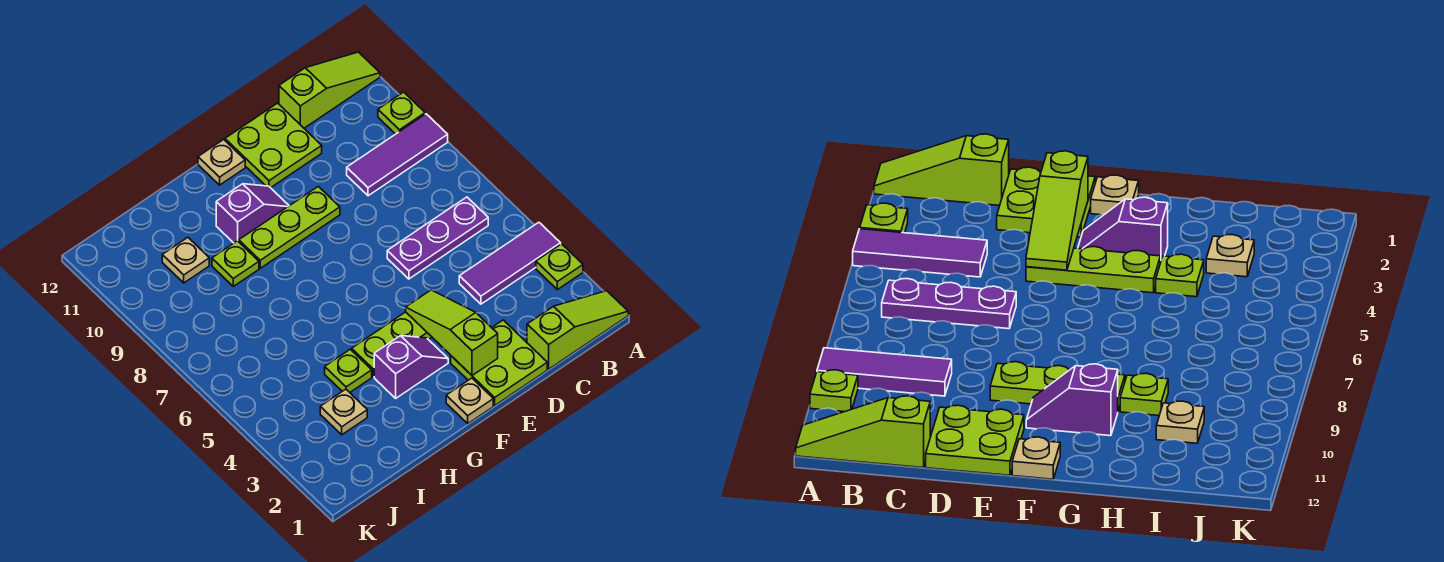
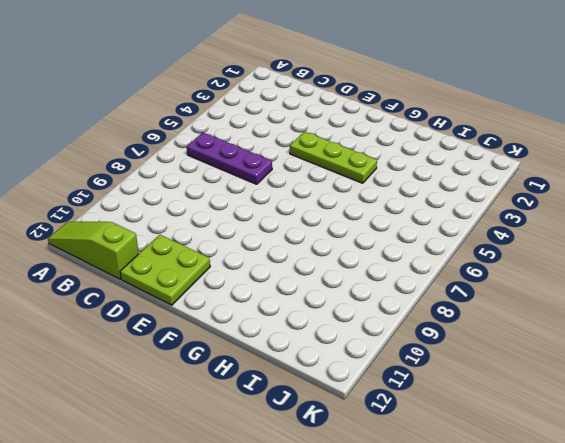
none -> lime 1x3 slope [527,291,628,369]
none -> lime 1x1 plate [536,244,583,290]
none -> purple 1x3 tile [459,222,561,304]

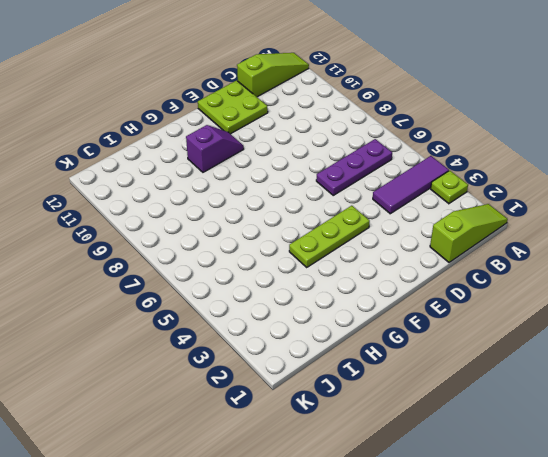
none -> purple 1x3 tile [347,114,448,196]
none -> lime 1x1 plate [378,92,425,134]
none -> lime 2x2 plate [451,320,547,405]

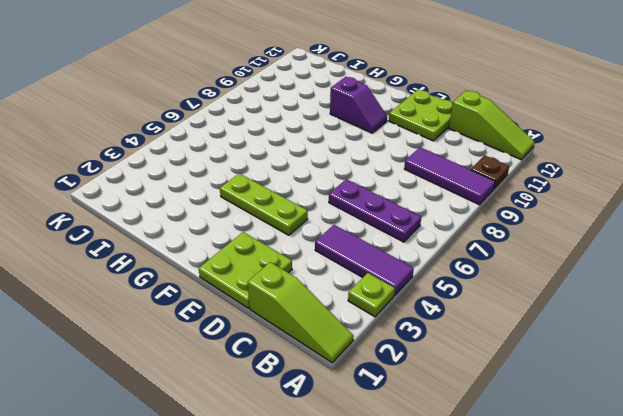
brown 1x1 plate [471,155,509,189] -> lime 1x1 plate [378,92,425,134]
none -> lime 1x3 plate [239,186,340,268]
none -> tan 1x1 plate [446,378,493,424]
none -> purple 1x2 slope [374,336,448,398]

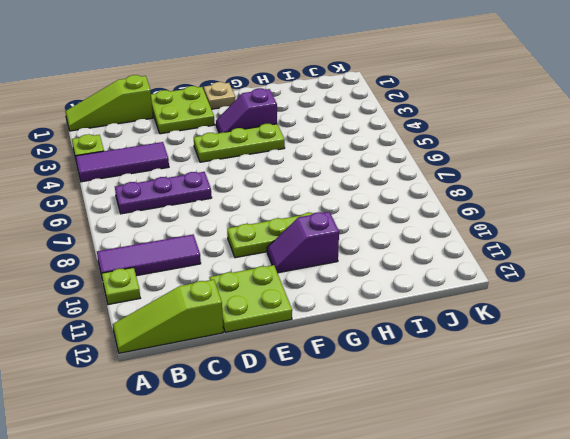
none -> tan 1x1 plate [198,139,245,185]
none -> lime 1x1 plate [325,349,372,392]
none -> lime 1x1 plate [212,241,259,286]

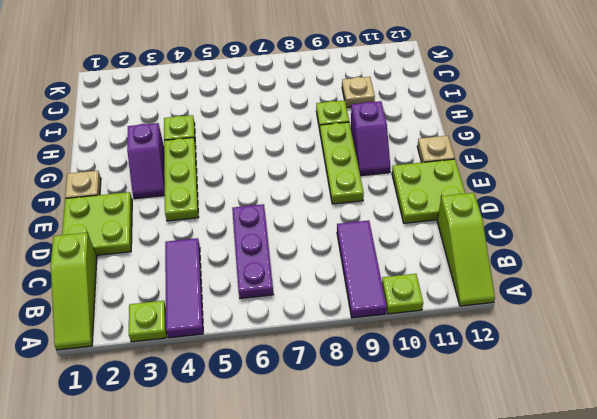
none -> tan 1x1 plate [320,389,367,435]
none -> lime 1x3 slope [406,290,498,376]

